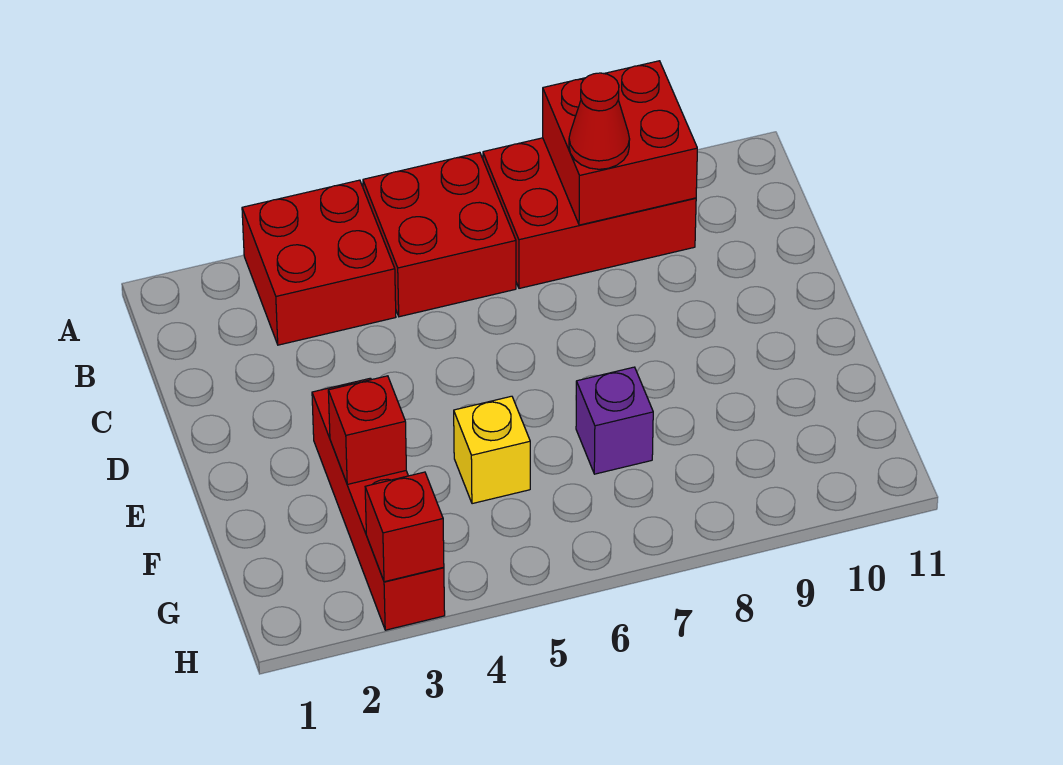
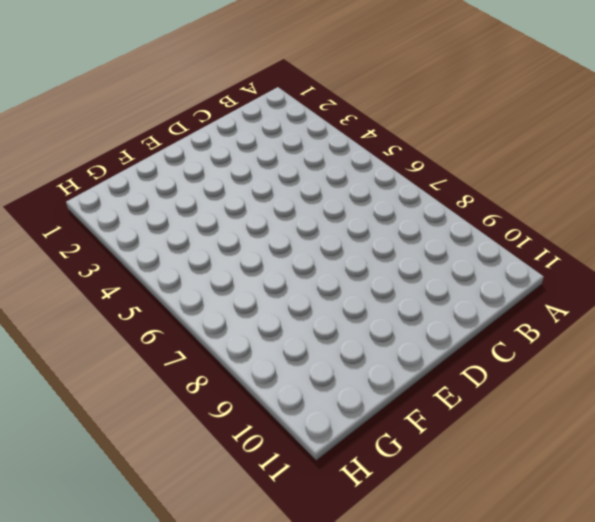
none -> red 2x2 brick [242,180,396,345]
none -> red 2x2 brick [363,152,516,317]

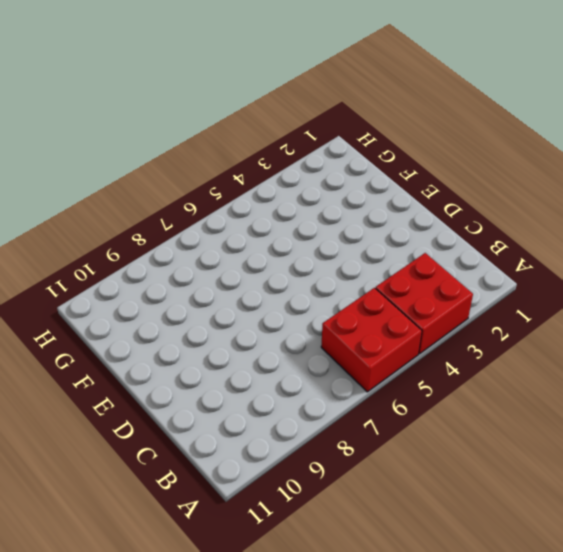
none -> red 2x3 brick [483,138,696,288]
none -> red 1x4 brick [312,378,445,630]

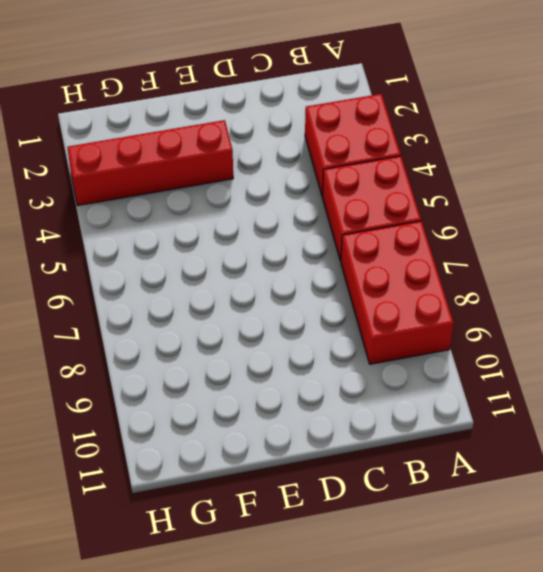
none -> yellow 1x1 brick [454,396,530,504]
none -> purple 1x1 brick [576,367,653,474]

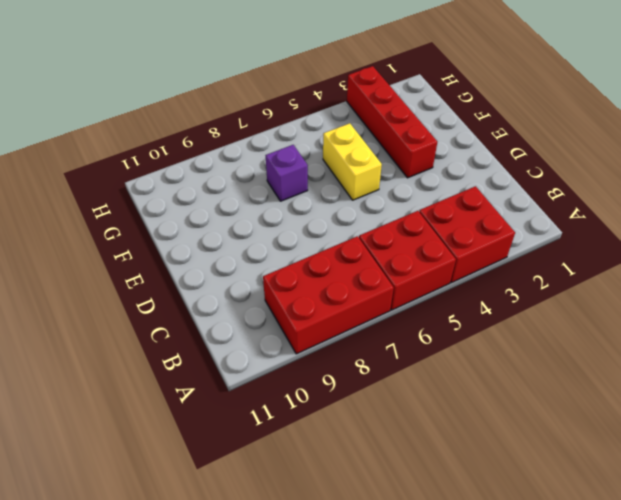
yellow 1x2 brick [323,123,382,200] -> yellow 1x1 brick [454,396,530,504]
none -> red 2x2 brick [543,61,697,225]
none -> red 1x1 brick [328,376,406,484]

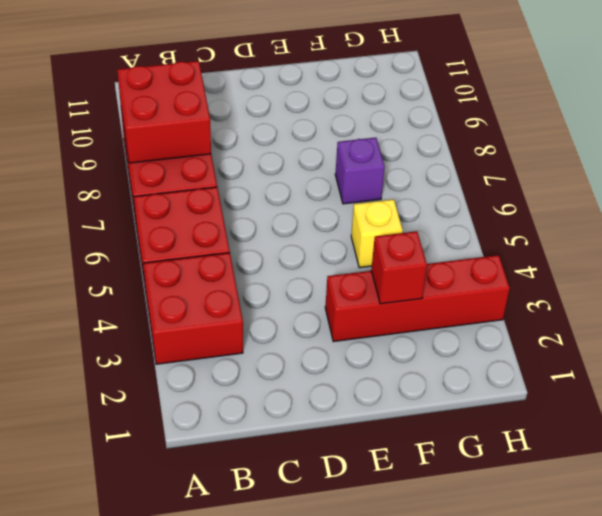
none -> red 1x1 brick [365,472,444,582]
none -> red 1x1 cone [569,73,630,169]

